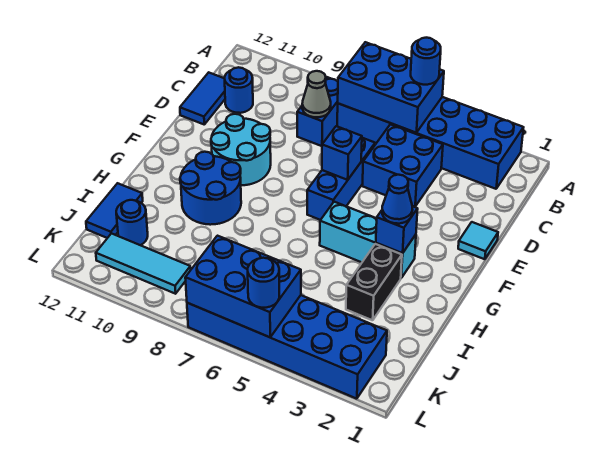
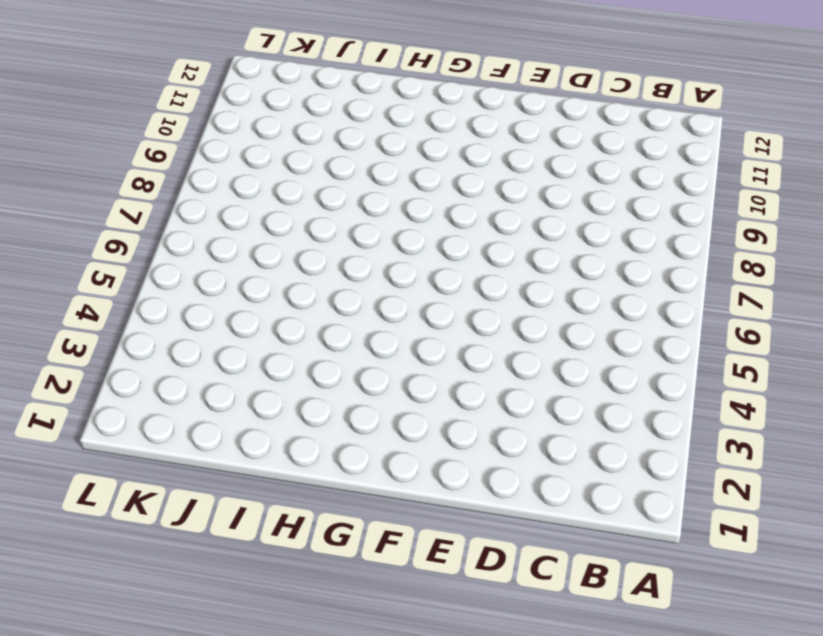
none -> blue 2x6 brick [337,97,524,189]
none -> blue 1x2 brick [297,77,338,146]
none -> blue 2x2 brick [362,124,443,207]

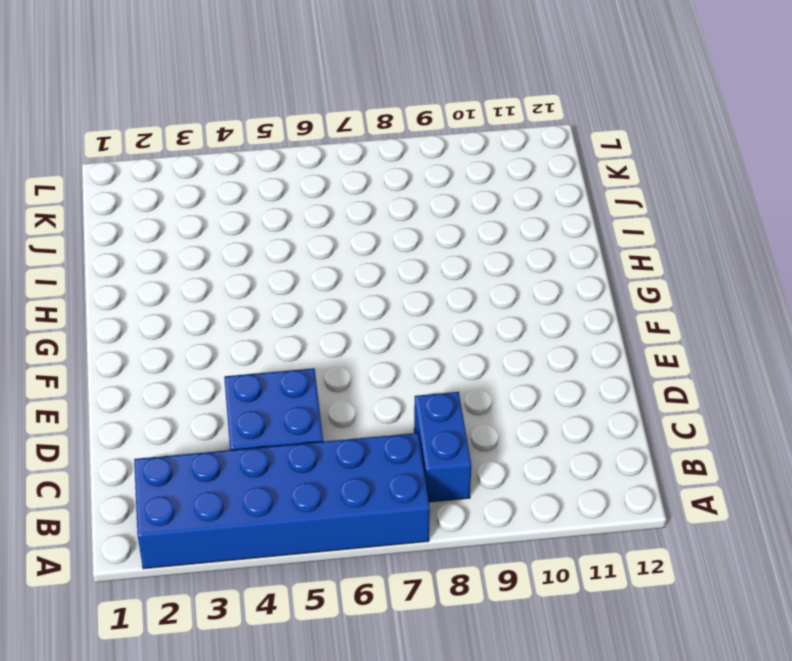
none -> blue 1x1 round brick [225,67,253,113]
none -> blue 1x2 tile [180,72,225,124]
none -> blue 1x3 brick [307,138,375,220]

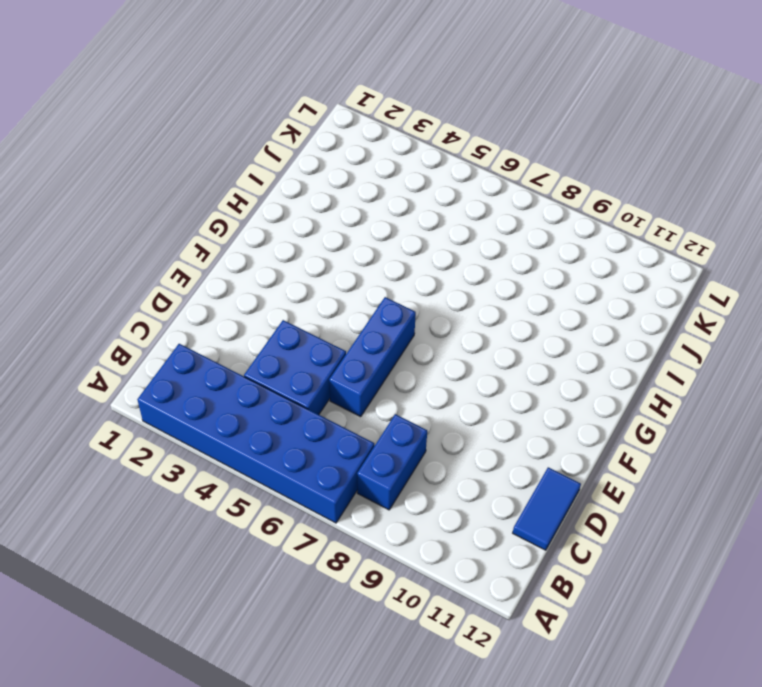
none -> blue 1x1 round brick [225,67,253,113]
none -> cyan 1x1 tile [458,222,498,259]
none -> cyan 2x2 round brick [211,114,271,185]

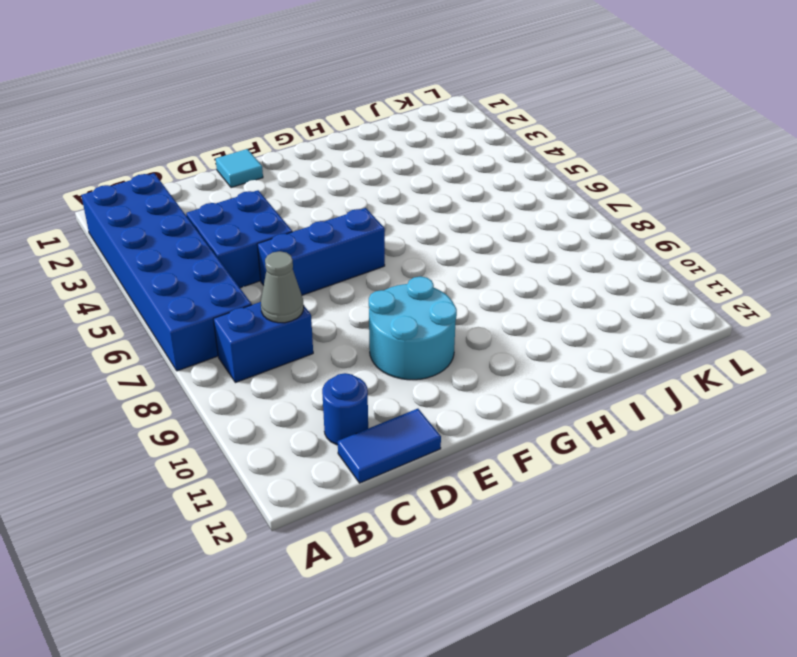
none -> cyan 1x3 brick [320,202,416,278]
none -> blue 2x2 round brick [180,152,241,225]
none -> black 1x2 brick [346,244,402,320]

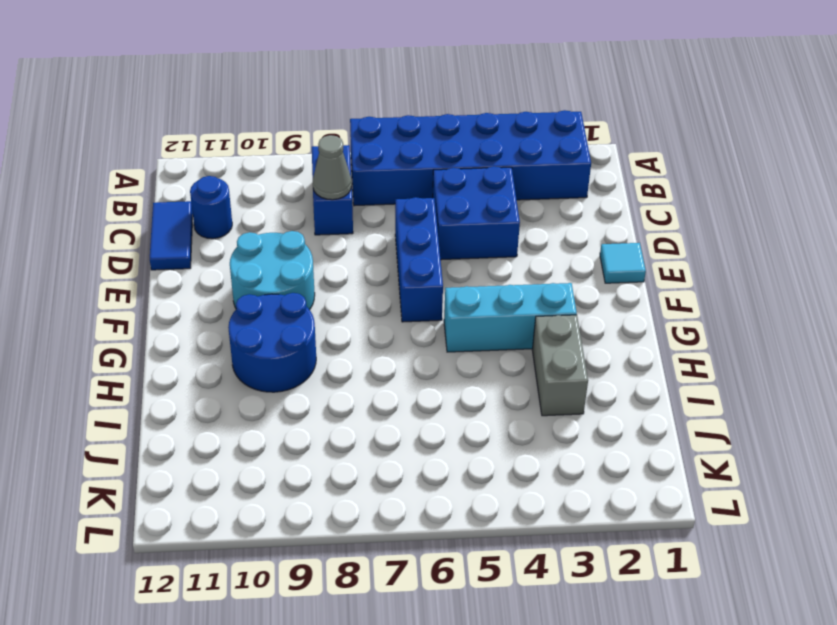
grey 1x2 brick [532,315,588,416] -> black 1x2 brick [346,244,402,320]
none -> blue 1x2 tile [86,183,143,238]
none -> blue 1x1 round brick [116,200,148,245]
none -> blue 2x6 brick [187,295,387,399]

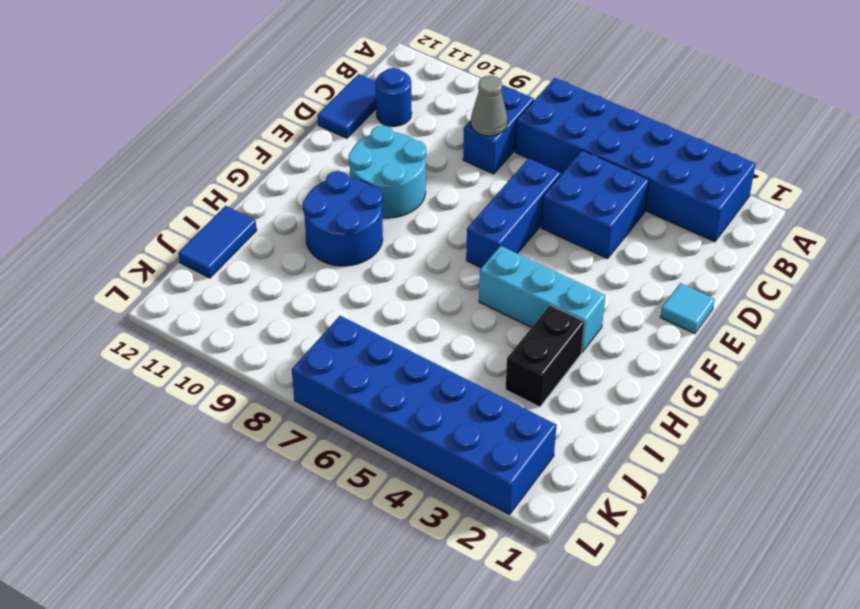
none -> blue 1x1 round brick [116,200,148,245]
none -> cyan 1x3 tile [96,234,191,294]
none -> blue 2x3 brick [338,42,444,133]

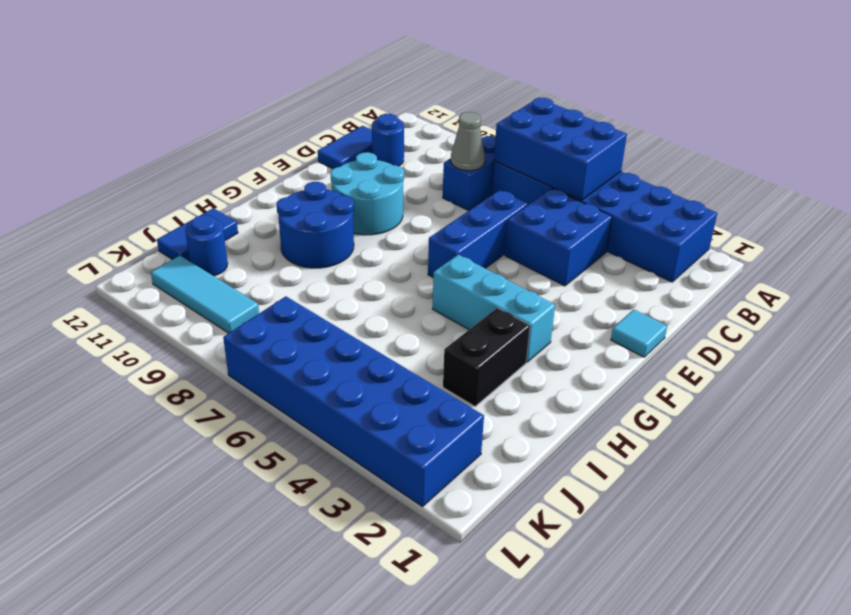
none -> blue 1x1 brick [322,126,362,180]
none -> blue 1x1 brick [376,206,418,253]
none -> blue 2x3 brick [185,236,301,337]

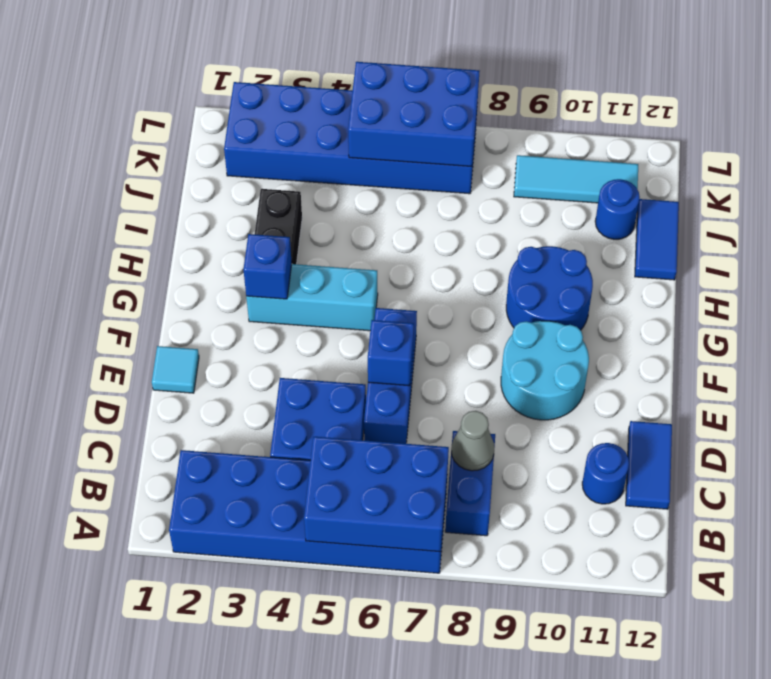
none -> blue 1x1 round brick [411,38,441,85]
none -> blue 1x1 cone [382,175,413,224]
none -> blue 1x1 round brick [248,258,279,308]

